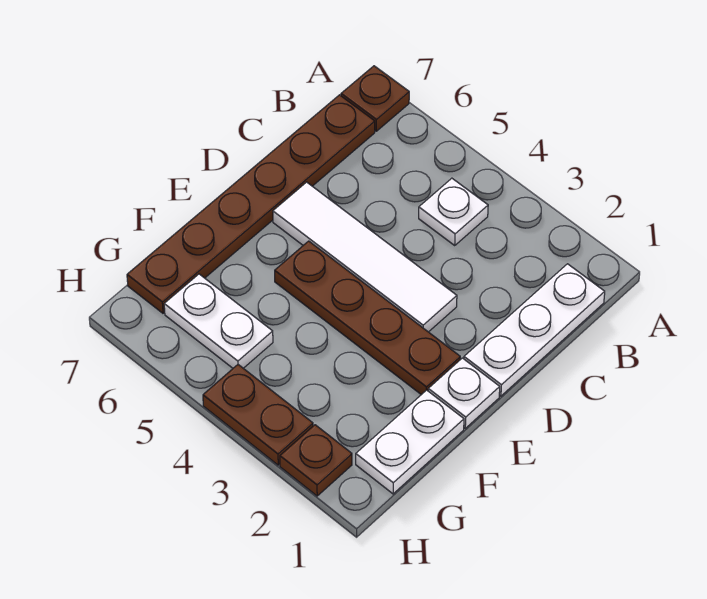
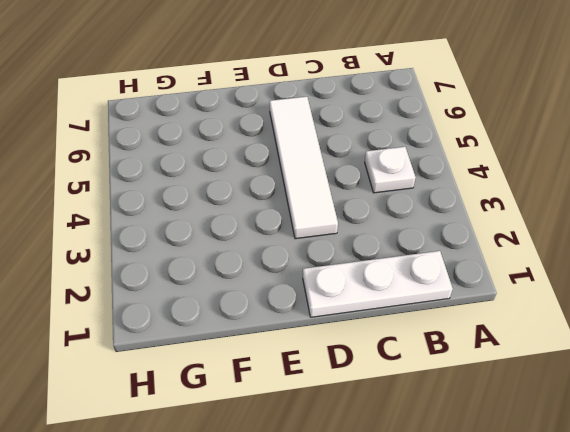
none -> brown 1x1 plate [341,66,409,131]
none -> brown 1x6 plate [127,95,375,313]

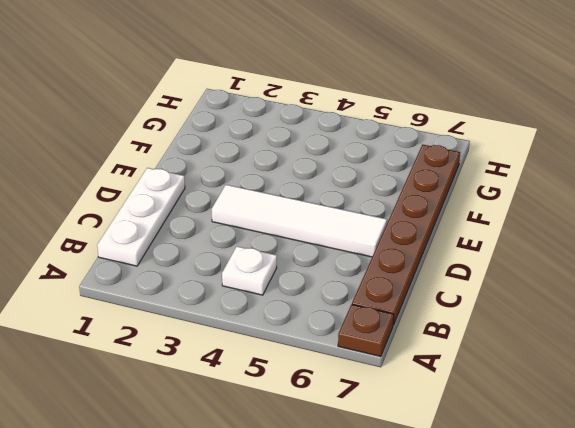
none -> white 1x1 plate [428,358,500,428]
none -> brown 1x4 plate [275,241,460,395]

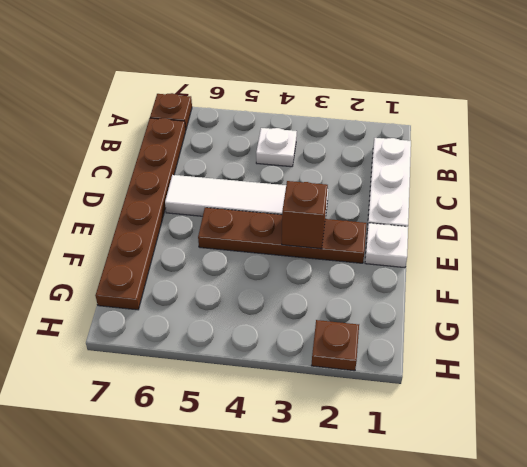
brown 1x1 brick [282,181,328,249] -> none
none -> white 1x2 plate [356,390,464,494]
none -> white 1x2 plate [164,274,273,368]

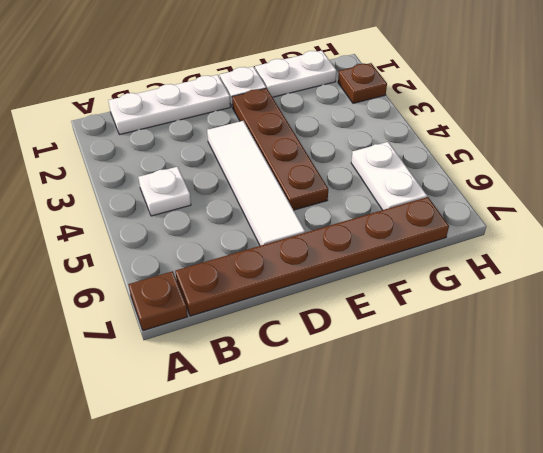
none -> brown 1x2 plate [203,365,313,465]

